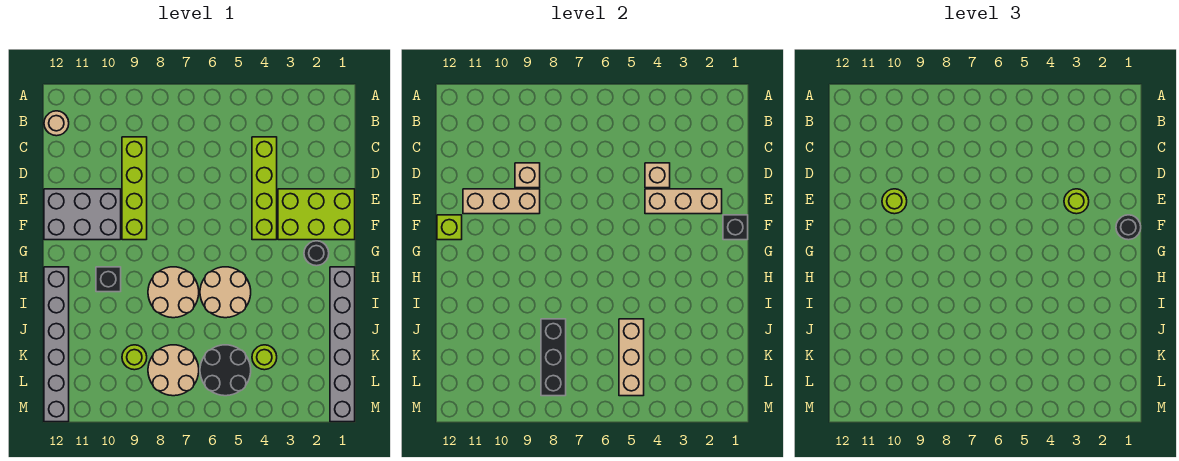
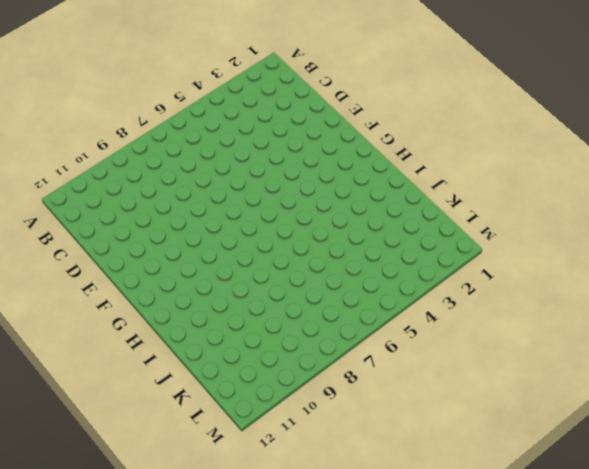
none -> tan 1x1 round brick [44,111,69,136]
none -> lime 1x4 brick [252,137,277,240]
none -> lime 1x4 brick [122,137,147,240]

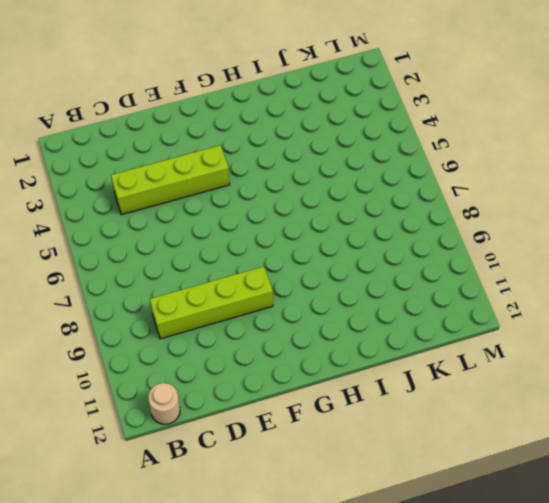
none -> lime 2x3 brick [278,189,355,240]
none -> grey 2x3 brick [44,189,121,240]
none -> black 1x1 round brick [304,241,329,266]

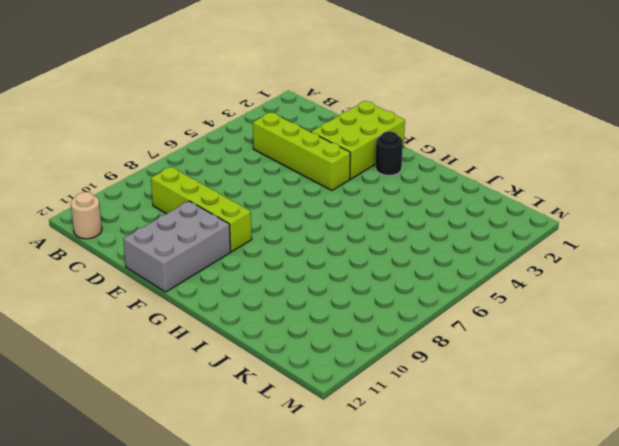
none -> grey 1x6 brick [330,267,355,422]
none -> tan 2x2 round brick [200,267,251,318]
none -> tan 2x2 round brick [148,267,199,318]

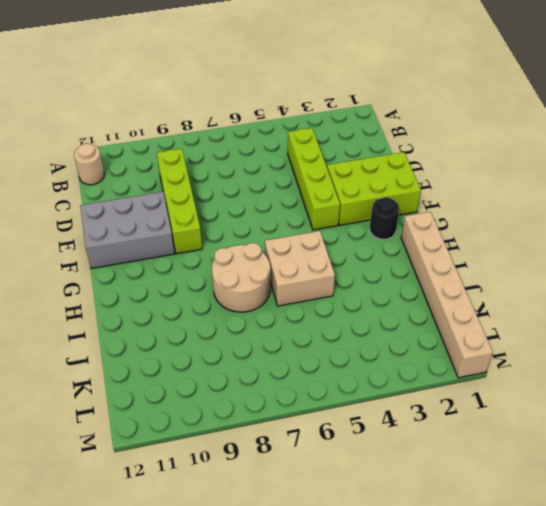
tan 1x6 brick [401,212,493,378] -> grey 1x6 brick [330,267,355,422]
tan 2x2 brick [265,231,335,306] -> tan 2x2 round brick [200,267,251,318]
none -> black 1x1 brick [96,267,121,292]
none -> grey 1x6 brick [44,267,69,422]
none -> lime 1x1 round brick [252,345,277,370]

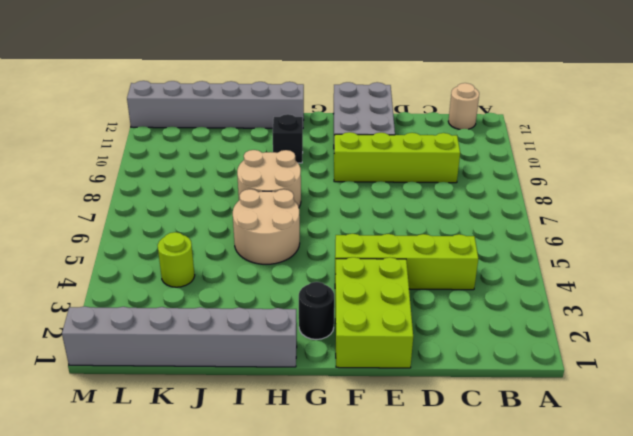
none -> black 2x2 round brick [200,345,251,396]
none -> tan 2x2 round brick [148,345,199,396]
none -> lime 1x1 round brick [122,345,147,370]

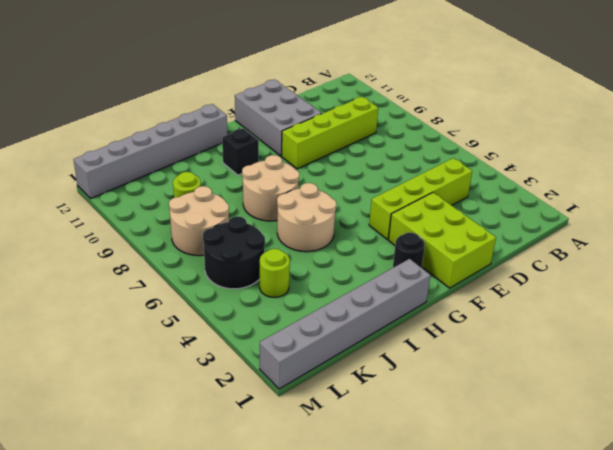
none -> tan 1x1 round brick [44,111,69,136]
none -> tan 1x1 brick [645,163,670,188]
none -> tan 1x1 brick [515,163,540,188]

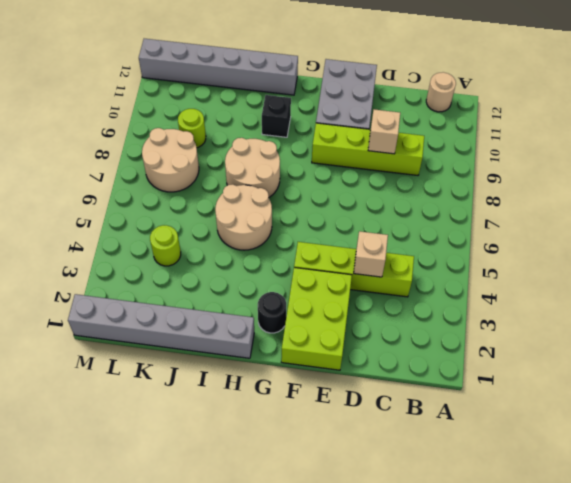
none -> black 2x2 round brick [200,345,251,396]
none -> tan 1x3 brick [645,189,722,214]
none -> tan 1x3 brick [463,189,540,214]

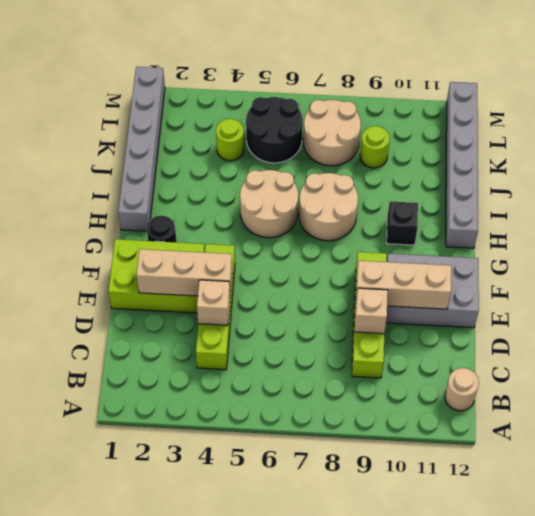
none -> black 1x1 brick [723,215,748,240]
none -> lime 1x1 brick [437,215,462,240]
none -> tan 1x3 brick [619,319,644,396]

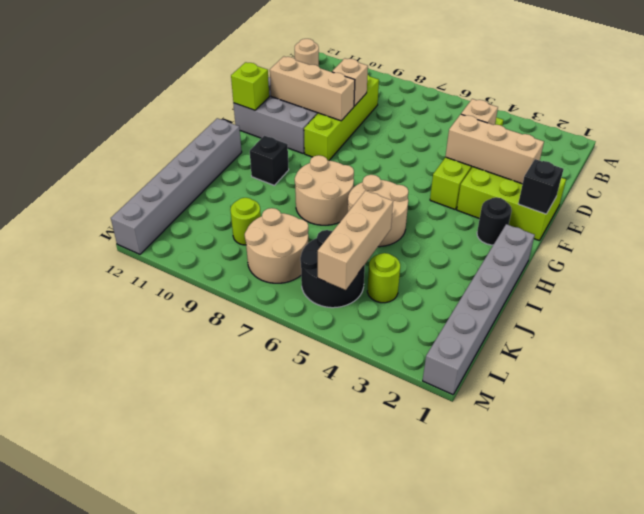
none -> black 1x3 brick [541,319,566,396]
none -> lime 1x1 round brick [1064,189,1089,214]
none -> lime 1x1 round brick [882,189,907,214]

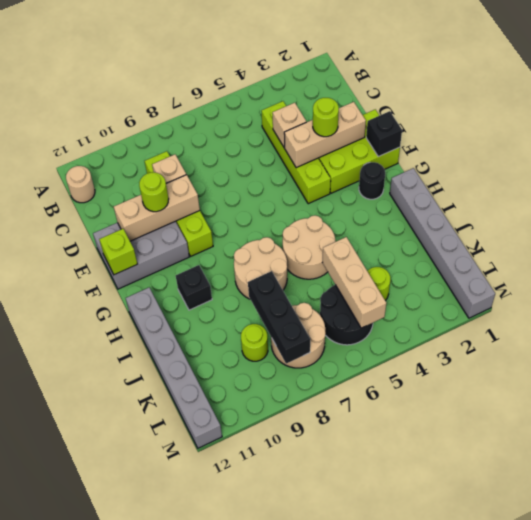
none -> black 1x1 round brick [1116,215,1141,240]

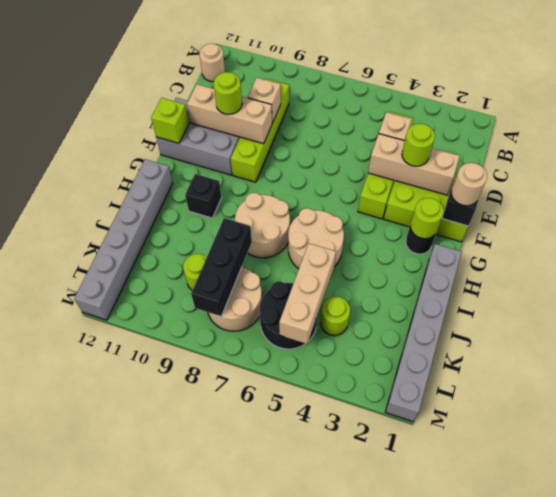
tan 1x1 round brick [451,163,487,206] -> black 1x1 round brick [1116,215,1141,240]
lime 1x1 round brick [410,198,444,239] -> none

